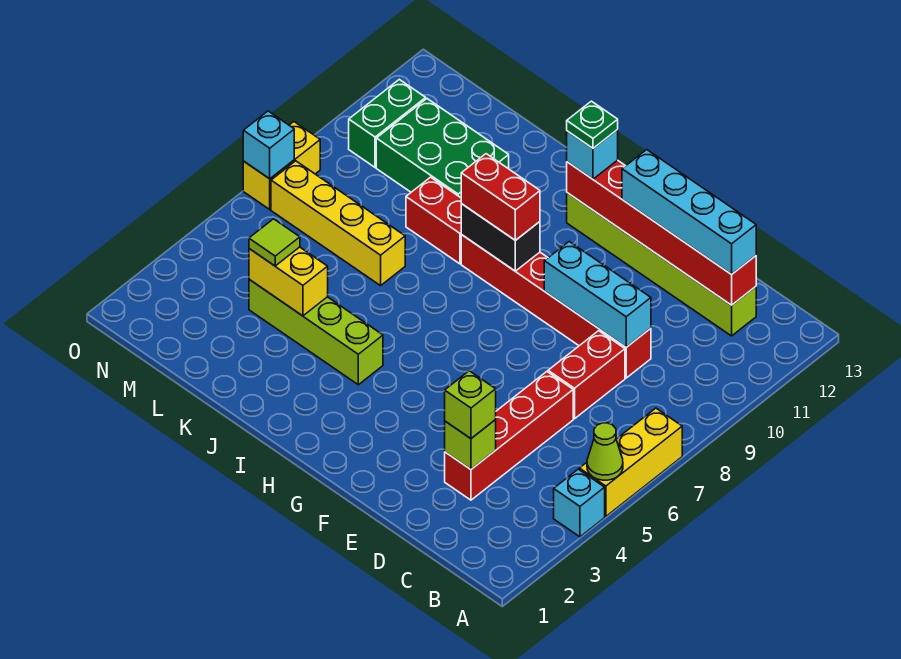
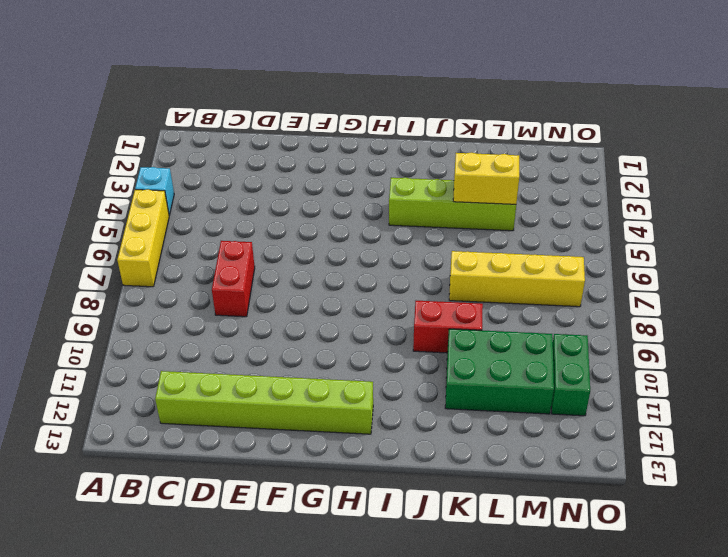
none -> red 1x4 brick [445,372,573,500]
none -> red 1x6 brick [461,235,651,378]
none -> yellow 1x2 brick [243,122,320,209]

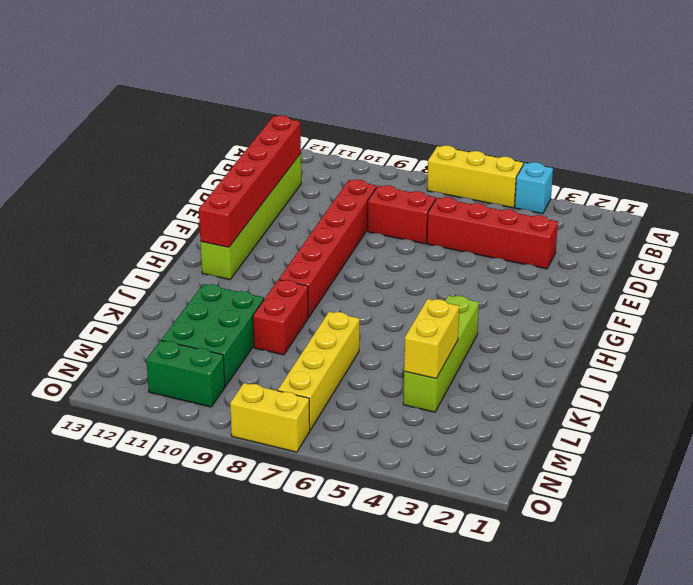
none -> lime 1x1 cone [587,423,623,480]
none -> lime 1x1 brick [445,420,496,469]
none -> cyan 1x3 brick [544,242,651,347]

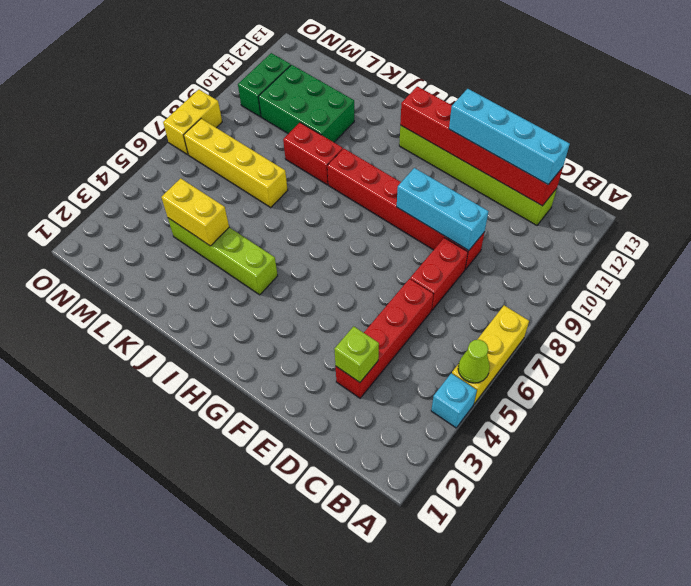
none -> black 1x2 brick [461,204,540,271]
none -> cyan 1x1 brick [243,111,294,179]
none -> lime 1x1 brick [445,371,496,438]

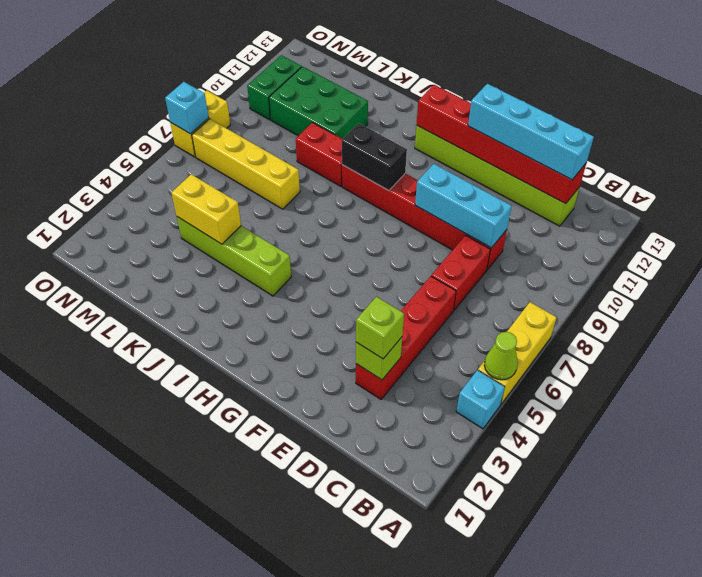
none -> red 1x2 brick [461,154,540,240]
none -> cyan 1x1 brick [567,130,618,179]
none -> lime 1x1 tile [249,219,300,266]

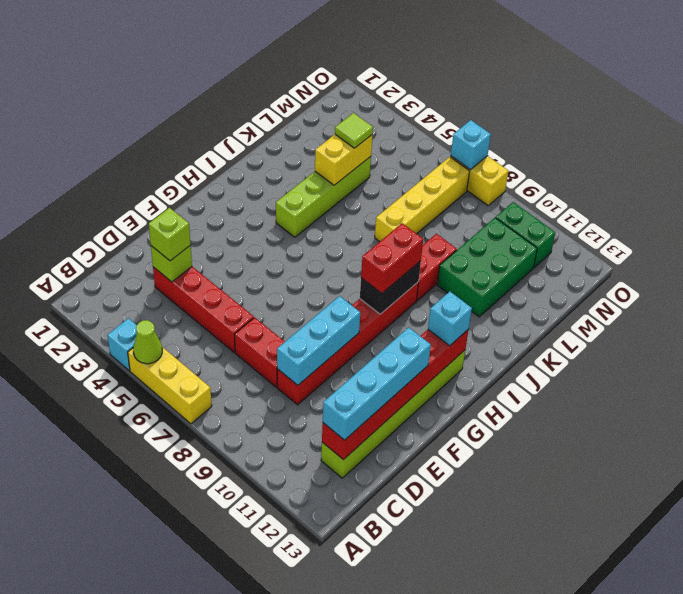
none -> green 1x1 plate [567,101,618,148]

